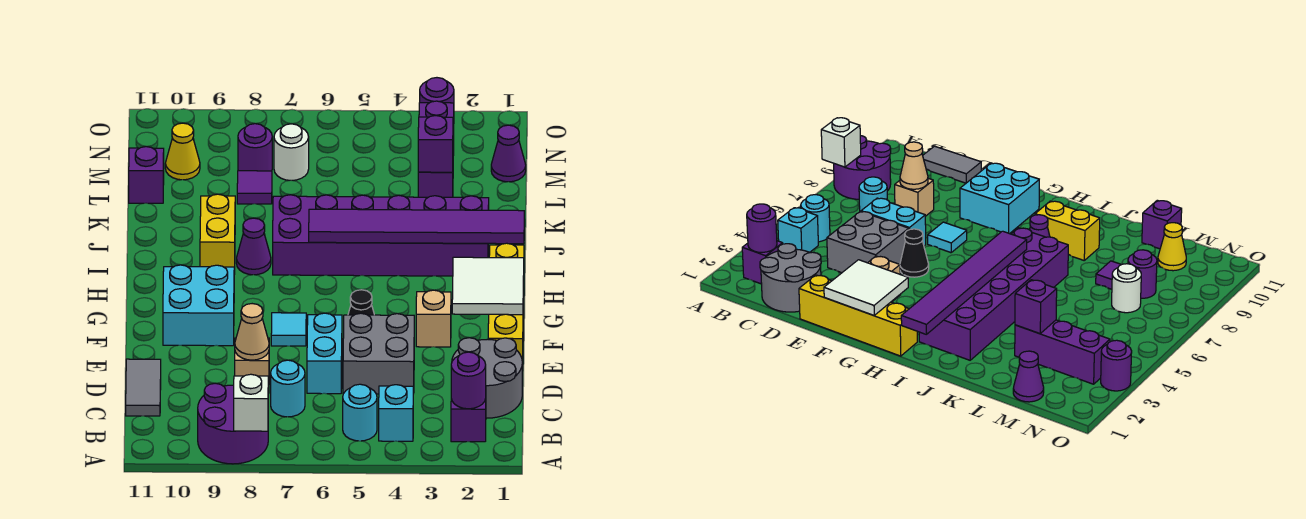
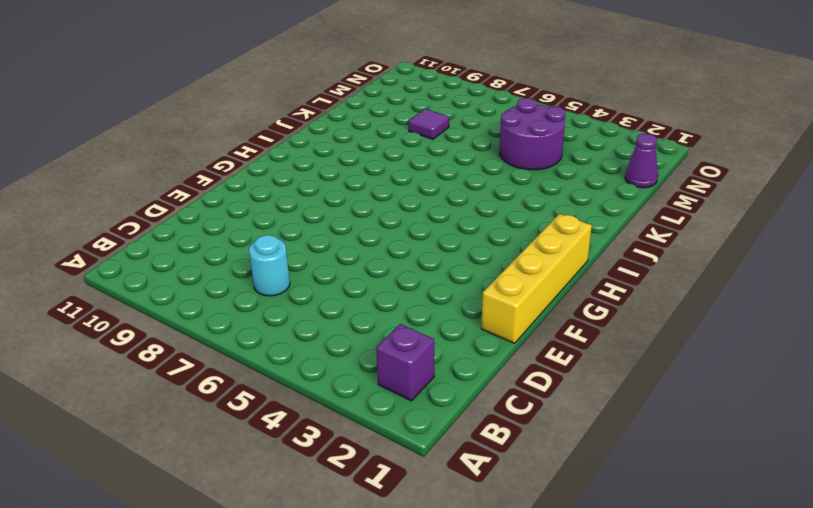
purple 2x2 round brick [500,98,565,170] -> purple 2x2 round brick moved to [198,383,268,464]
none -> cyan 1x1 brick [379,385,413,441]
none -> cyan 1x1 round brick [343,384,377,441]
none -> grey 2x2 round brick [452,338,522,418]
none -> grey 1x2 tile [126,359,161,416]

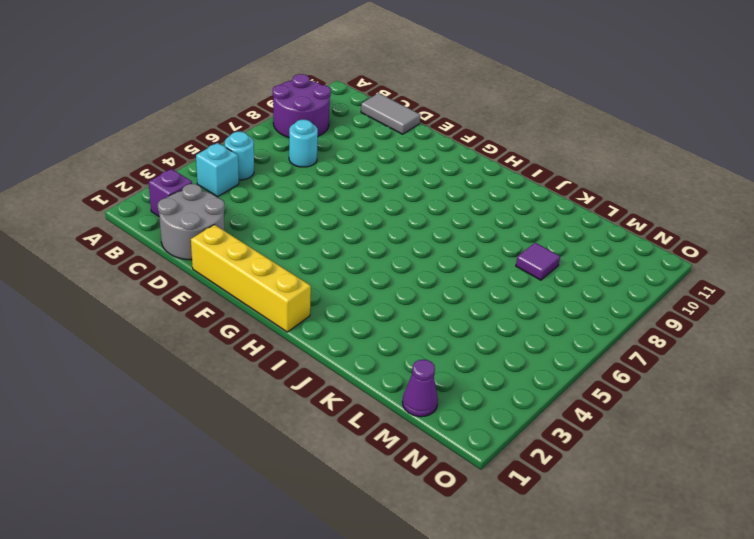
none -> grey 2x2 brick [343,313,414,394]
none -> cyan 1x2 brick [307,313,342,394]
none -> tan 1x1 brick [235,338,269,393]
none -> tan 1x1 brick [416,290,451,347]

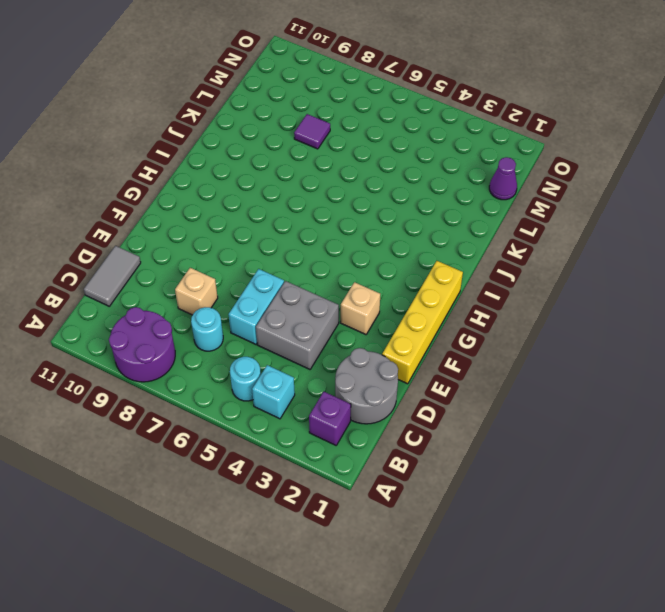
none -> black 1x1 cone [348,290,374,315]
none -> cyan 1x1 tile [271,313,306,346]
none -> cyan 2x2 brick [163,265,234,346]
none -> purple 2x6 brick [273,195,489,276]

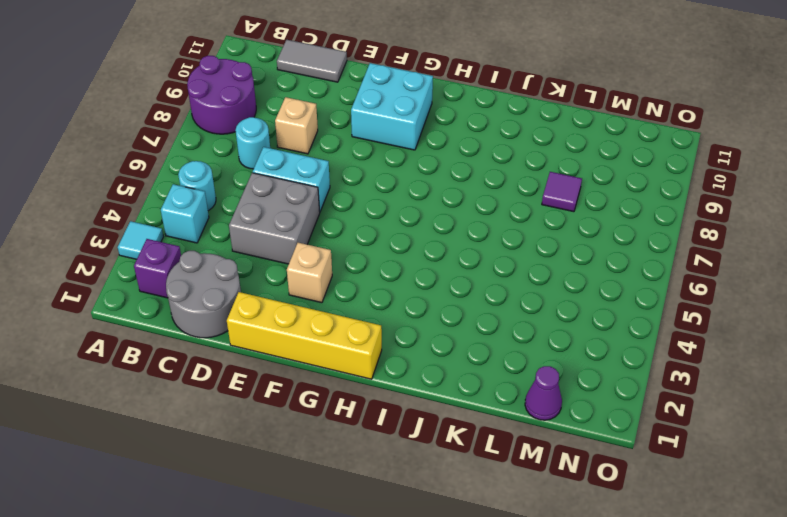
cyan 1x1 tile [118,221,163,259] -> cyan 1x1 tile moved to [271,313,306,346]
none -> black 1x1 cone [348,290,374,315]
none -> purple 2x6 brick [273,195,489,276]
none -> purple 1x1 cone [236,218,271,275]
none -> yellow 1x2 brick [200,194,235,274]

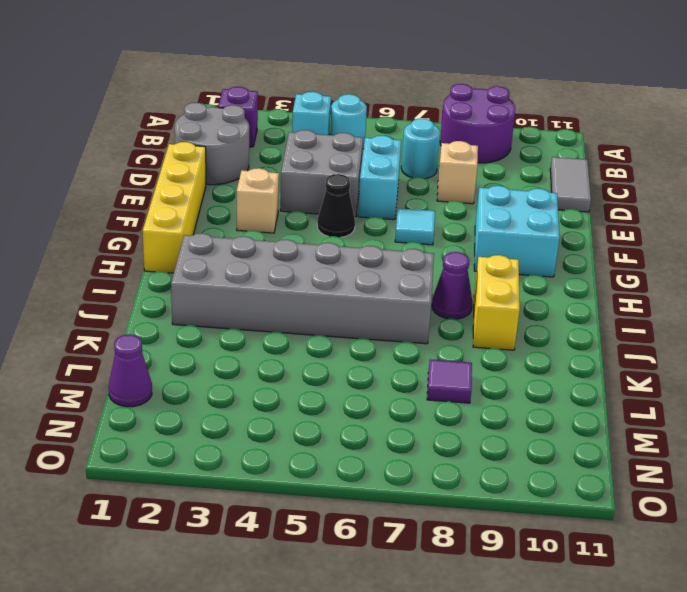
grey 2x6 brick [171,233,434,344] -> purple 2x6 brick [273,195,489,276]
none -> purple 1x3 brick [418,101,454,197]
none -> purple 1x1 brick [129,147,164,203]
none -> white 1x1 round brick [274,124,309,180]
none -> purple 1x1 round brick [238,124,272,171]

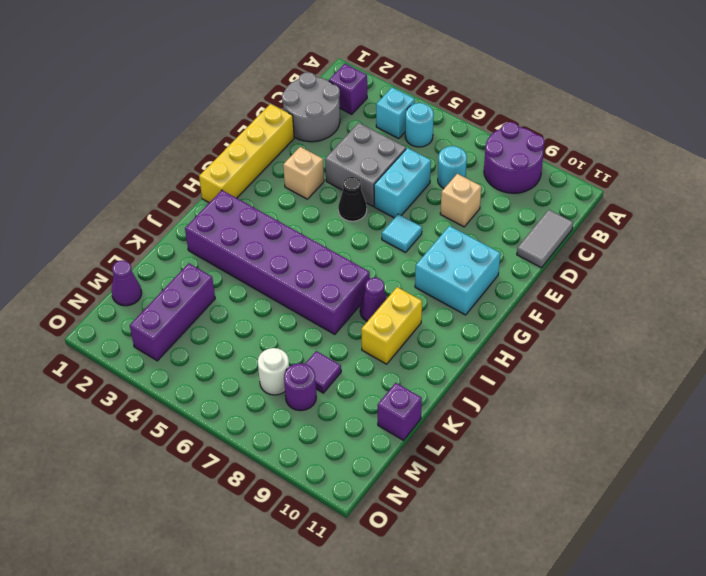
none -> yellow 1x1 cone [165,123,200,180]
none -> purple 1x1 round brick [420,78,454,103]
none -> white 1x1 brick [234,374,268,431]
none -> purple 1x1 round brick [451,352,486,409]

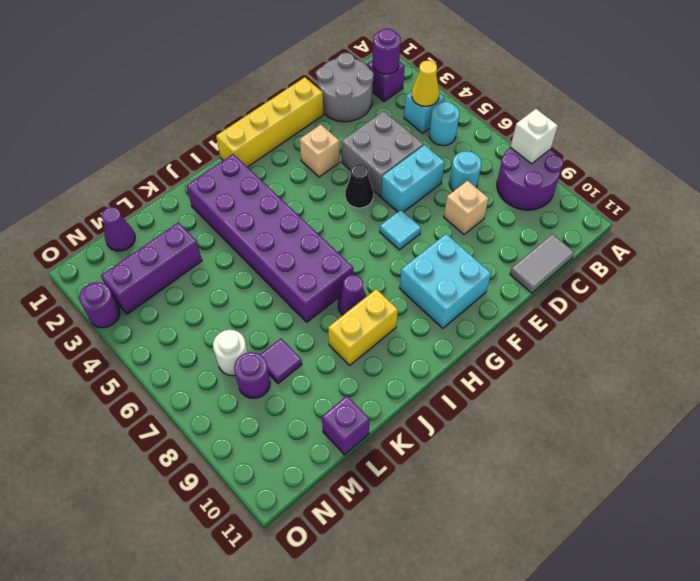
yellow 1x1 cone [412,61,439,106] -> yellow 1x1 cone moved to [165,123,200,180]
none -> tan 1x1 cone [235,304,269,360]
none -> white 2x2 tile [452,257,524,315]
none -> purple 1x6 tile [309,209,524,244]
none -> purple 1x1 brick [418,116,453,172]

